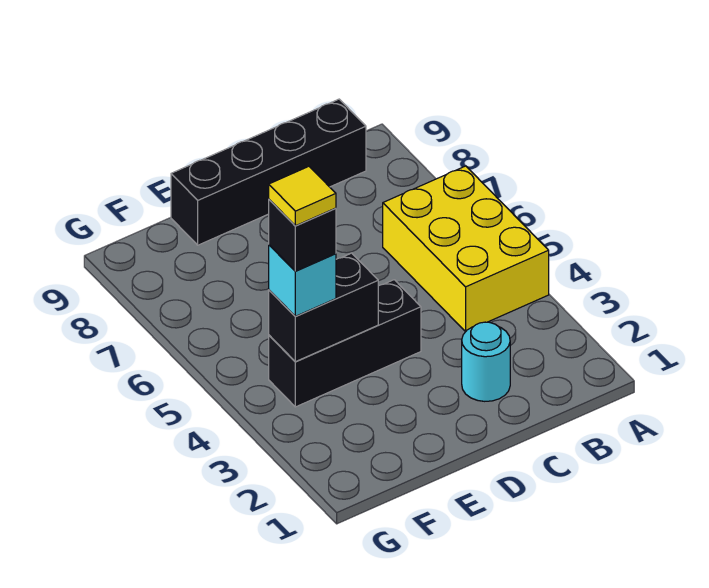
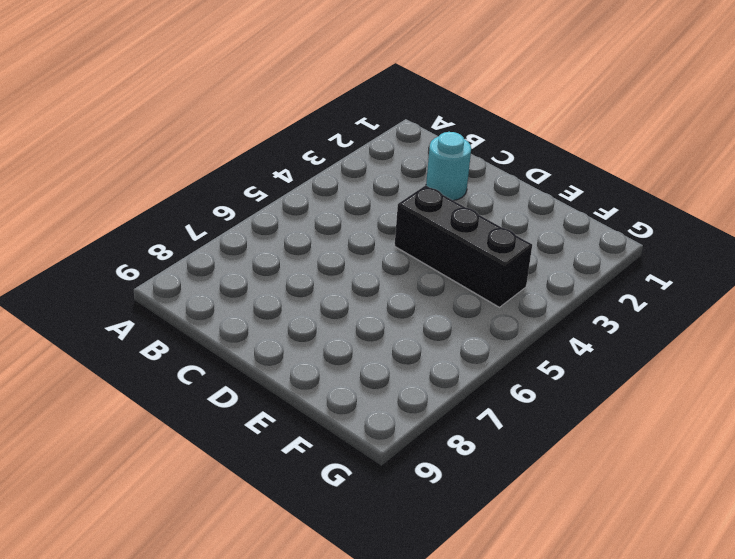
none -> yellow 2x3 brick [383,166,549,332]
none -> black 1x4 brick [171,99,366,245]

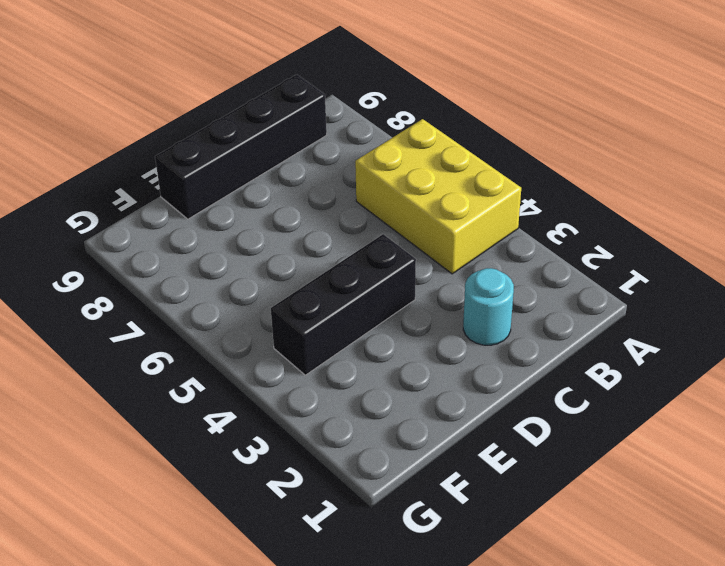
none -> black 1x2 brick [269,253,378,362]
none -> cyan 1x1 brick [269,245,336,316]

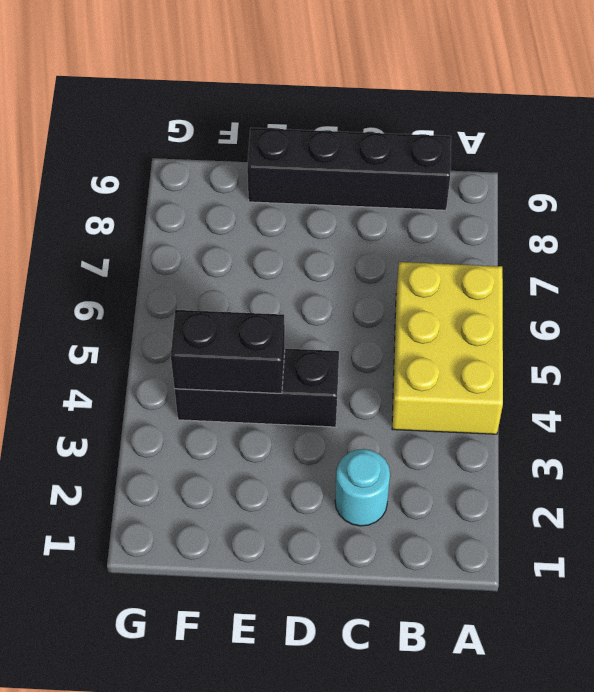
none -> cyan 1x1 brick [269,245,336,316]
none -> black 1x1 brick [269,200,336,271]

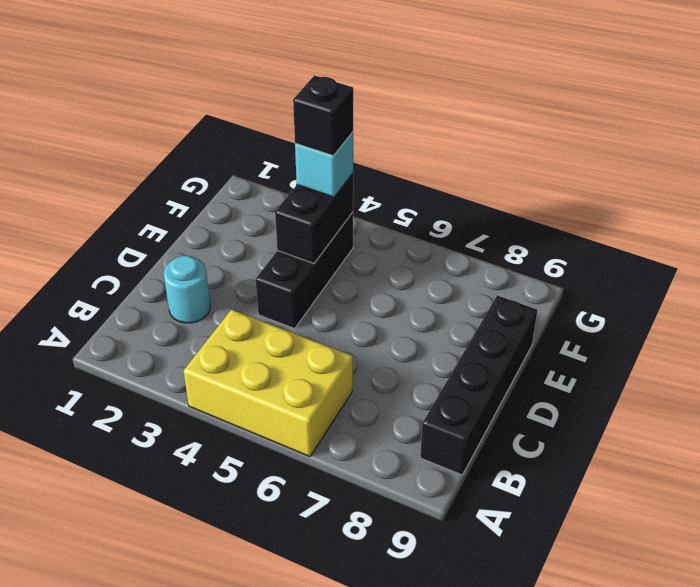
none -> yellow 1x1 tile [269,166,336,226]

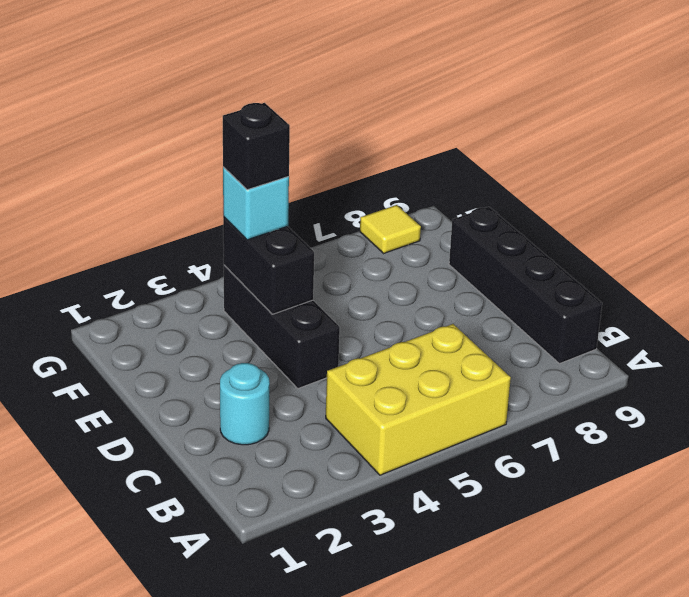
yellow 1x1 tile [360,205,421,253] -> yellow 1x1 tile moved to [269,166,336,226]

